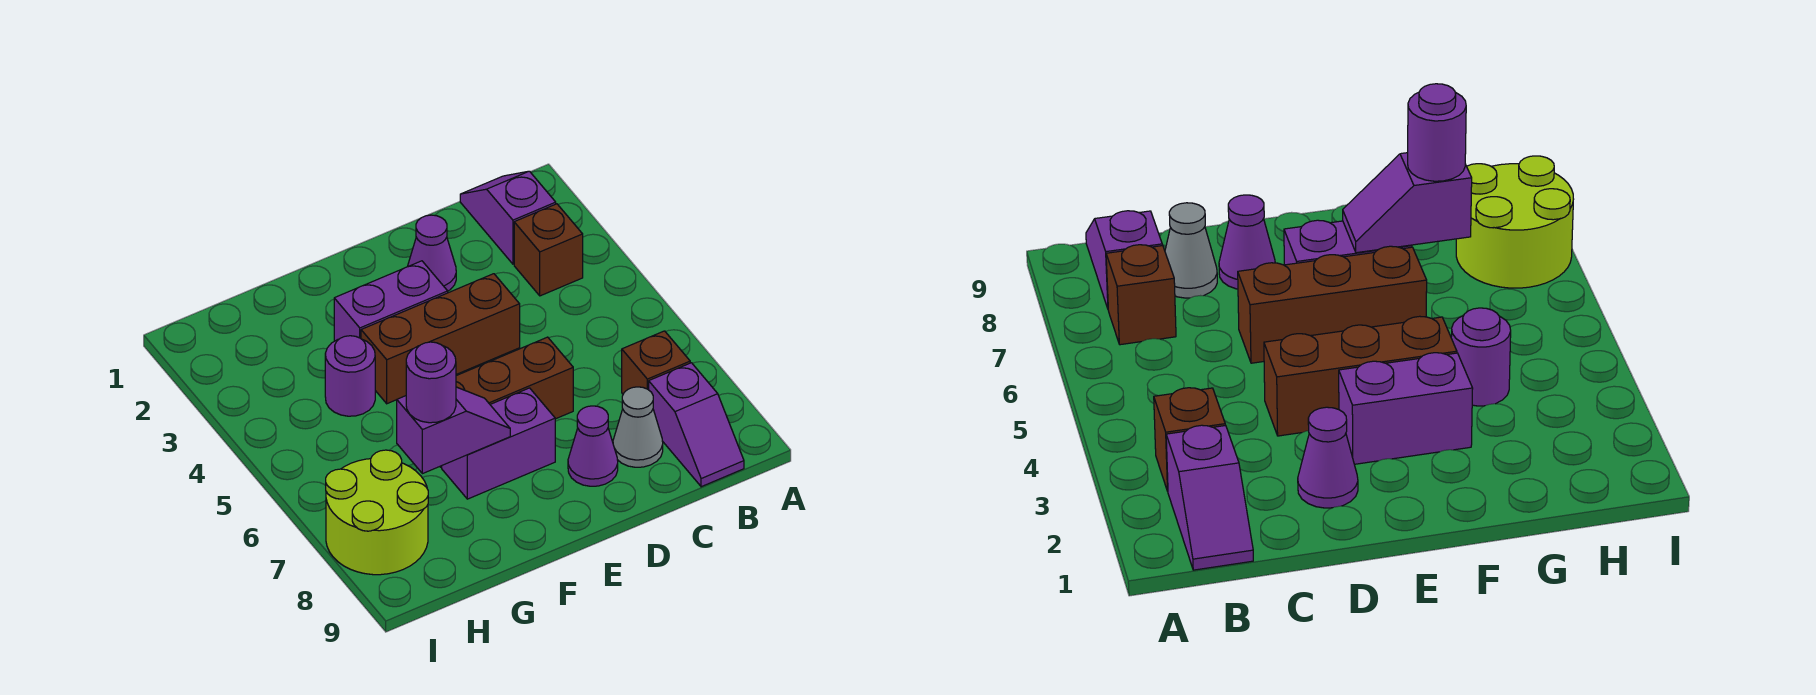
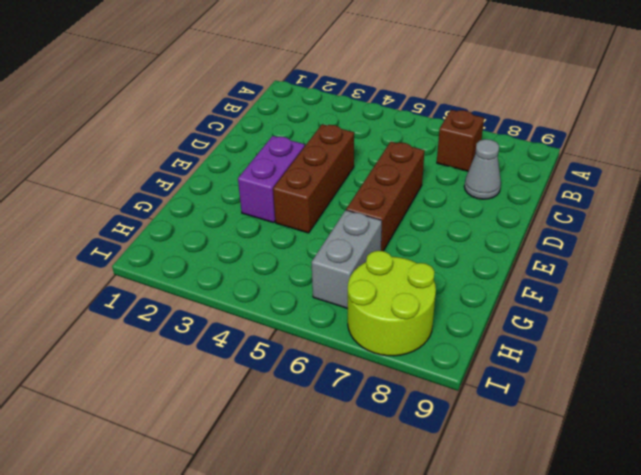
grey 1x2 brick [312,210,382,309] -> none
none -> purple 1x2 slope [460,171,556,264]
none -> brown 1x1 brick [514,204,583,296]
none -> purple 1x2 slope [649,363,744,487]

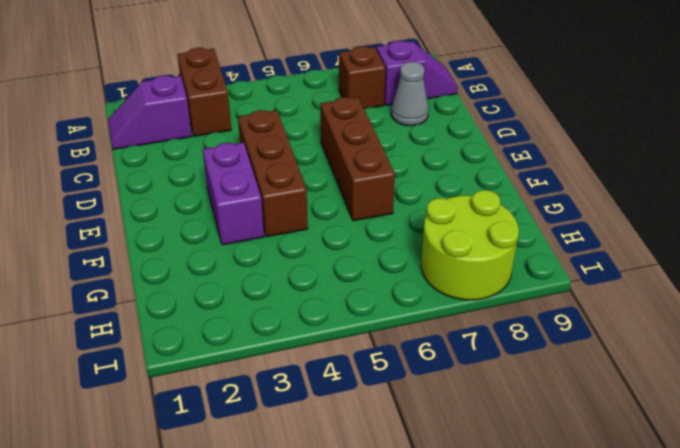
brown 1x2 brick [177,48,231,136] -> brown 1x1 brick [514,204,583,296]
none -> purple 1x1 cone [408,215,456,291]
none -> purple 1x1 cone [568,406,618,486]
none -> purple 1x2 brick [442,388,555,499]

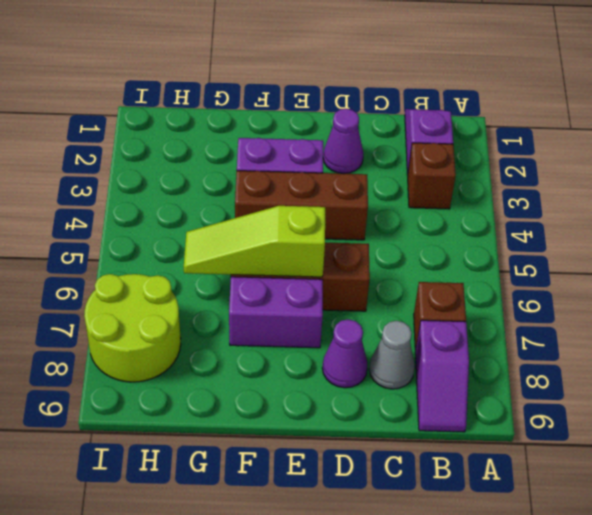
lime 1x3 slope [184,206,325,277] -> none
none -> purple 1x1 round brick [325,336,375,416]
none -> purple 1x2 slope [397,387,510,474]
none -> purple 1x1 round brick [406,342,456,423]

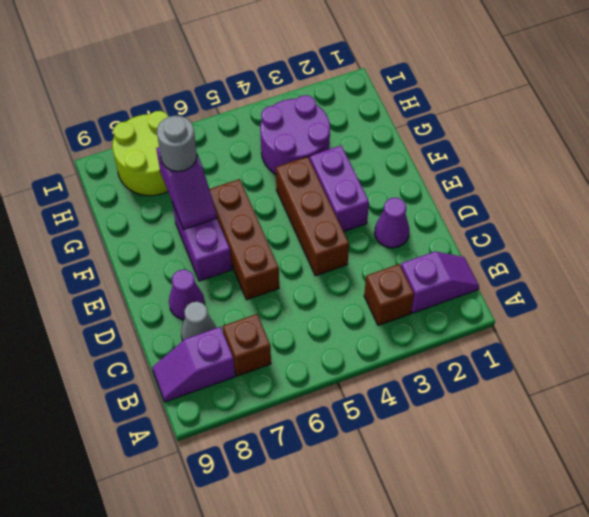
purple 2x2 round brick [260,95,330,174] -> purple 1x1 round brick [325,336,375,416]
grey 1x1 round brick [157,116,197,171] -> purple 1x1 round brick [406,342,456,423]

